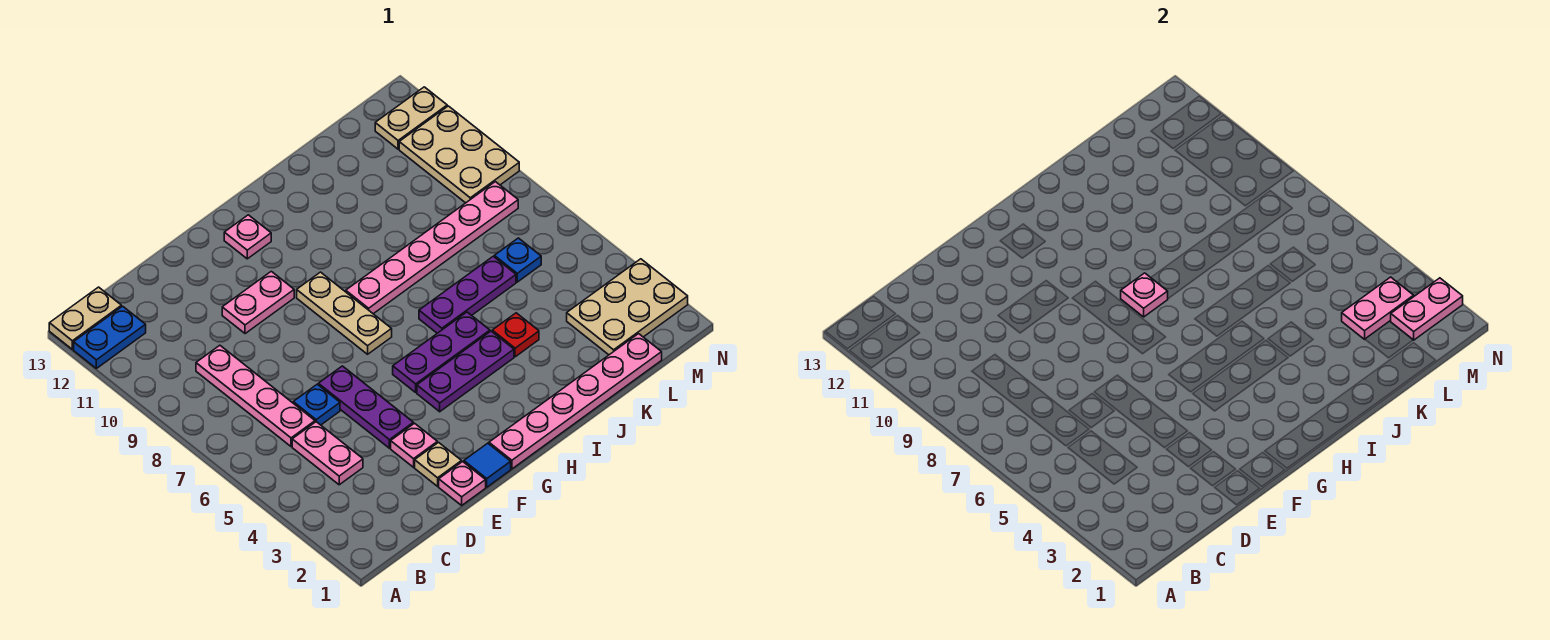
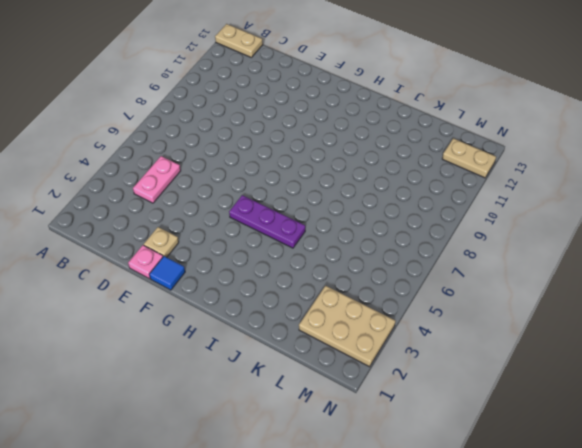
none -> blue 1x2 plate [74,306,146,368]
none -> pink 1x4 plate [196,345,315,446]
none -> blue 1x1 plate [293,384,340,425]

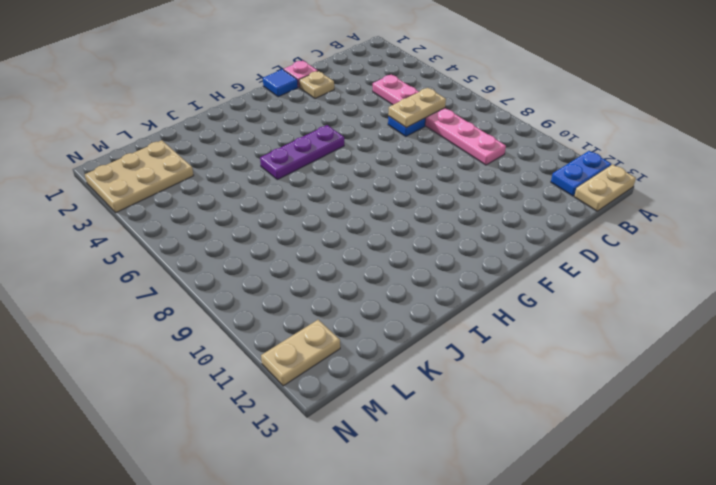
tan 1x2 plate [388,88,446,128] -> none
none -> pink 1x1 plate [391,423,437,467]
none -> purple 1x3 plate [318,366,413,448]
none -> pink 1x2 plate [222,271,294,334]

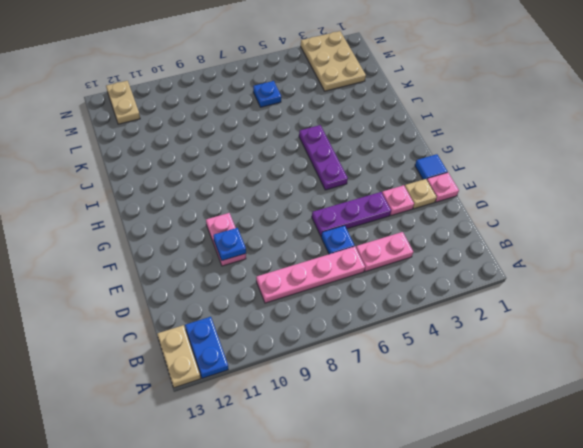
blue 1x1 plate [213,228,246,261] -> none
none -> pink 1x6 plate [489,334,662,469]
none -> purple 1x3 plate [417,331,514,412]
none -> tan 1x3 plate [297,272,392,354]

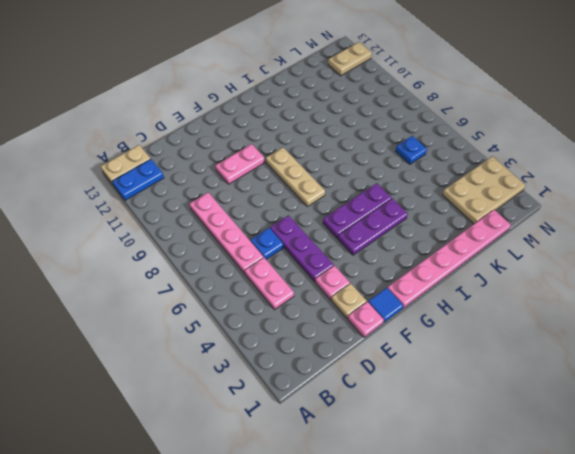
none -> pink 1x1 plate [224,215,271,259]
none -> pink 1x6 plate [346,182,518,314]
none -> purple 1x3 plate [419,256,516,333]

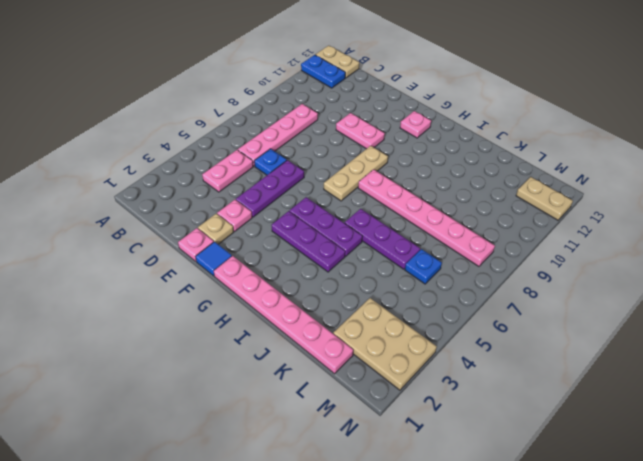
none -> red 1x1 plate [492,313,539,357]
none -> tan 2x3 plate [399,106,519,203]
none -> pink 1x1 plate [1121,273,1168,317]

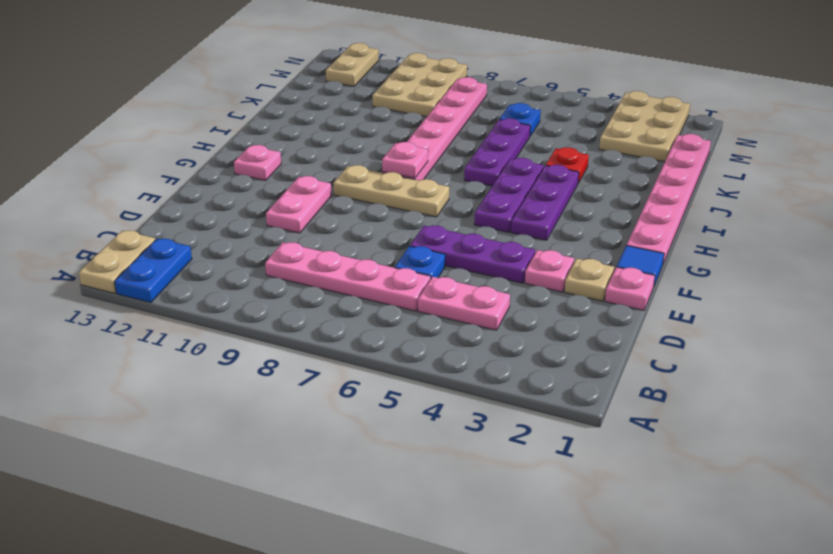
tan 2x3 plate [372,53,467,117] -> tan 2x3 plate turned to [399,106,519,203]
none -> pink 1x2 plate [1342,277,1414,339]
none -> pink 1x2 plate [1391,278,1463,340]

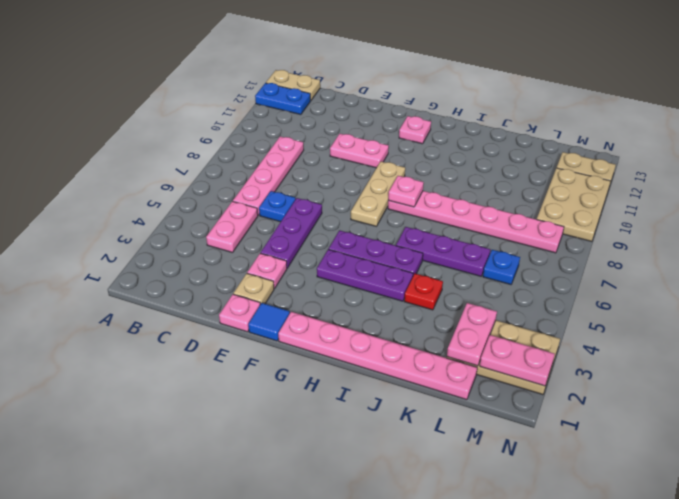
pink 1x2 plate [447,303,497,366] -> pink 1x2 plate turned to [1342,277,1414,339]

